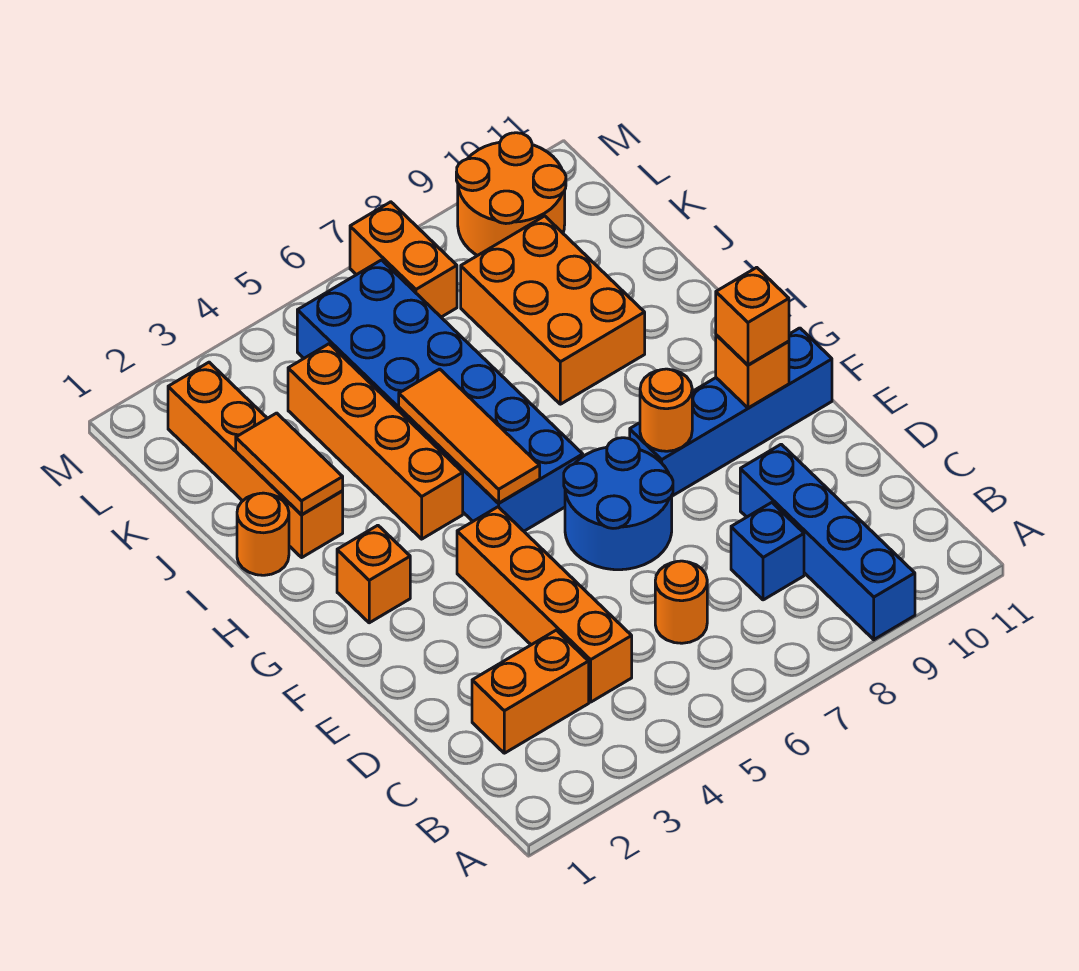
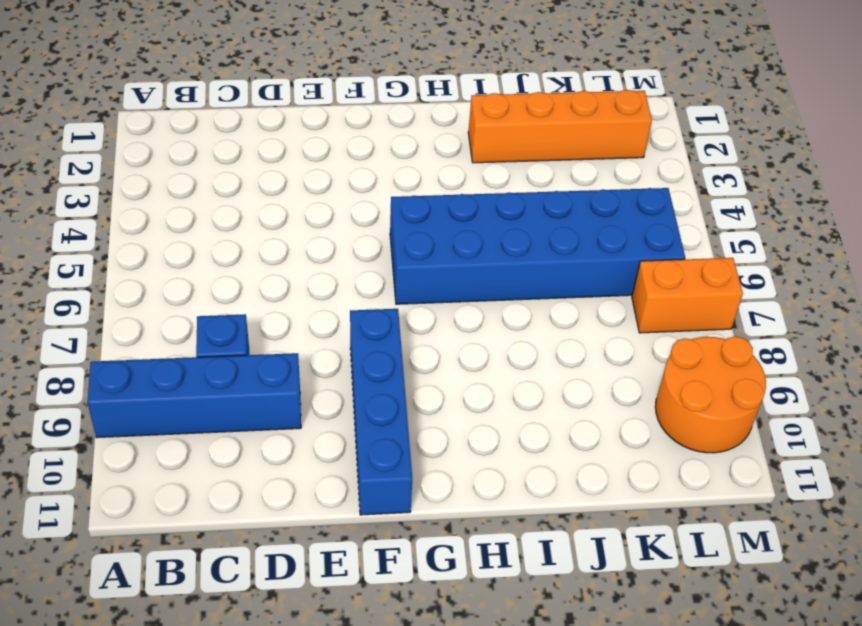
none -> orange 1x2 brick [472,630,589,753]
none -> orange 1x4 brick [457,507,632,702]
none -> orange 1x1 round brick [655,561,707,643]

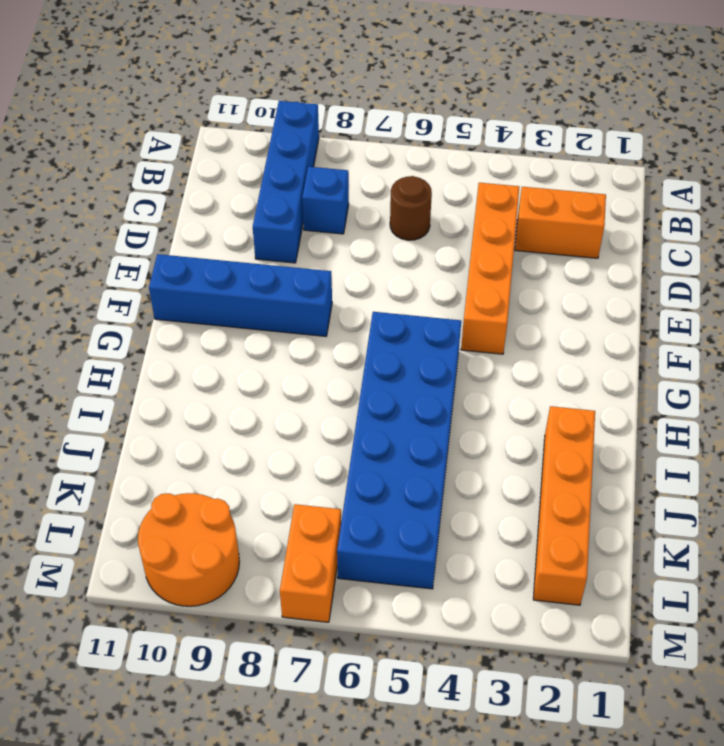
brown 1x1 round brick [390,176,432,240] -> orange 1x1 round brick [655,561,707,643]
none -> blue 2x2 round brick [564,438,673,570]
none -> orange 1x1 brick [337,525,410,623]
none -> orange 1x4 brick [288,344,463,539]

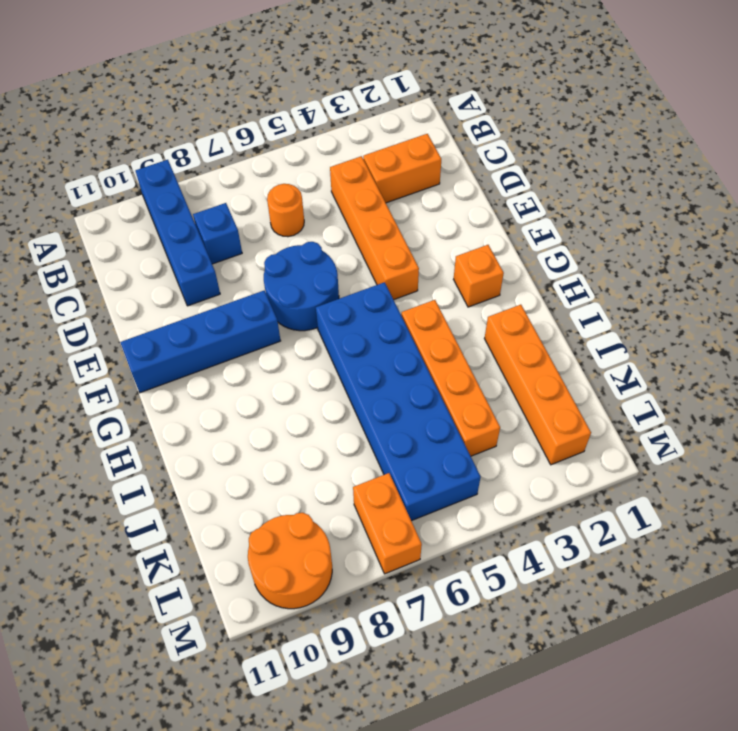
none -> orange 1x1 round brick [237,493,289,575]
none -> orange 2x3 brick [461,216,645,404]
none -> orange 1x1 round brick [640,369,692,451]

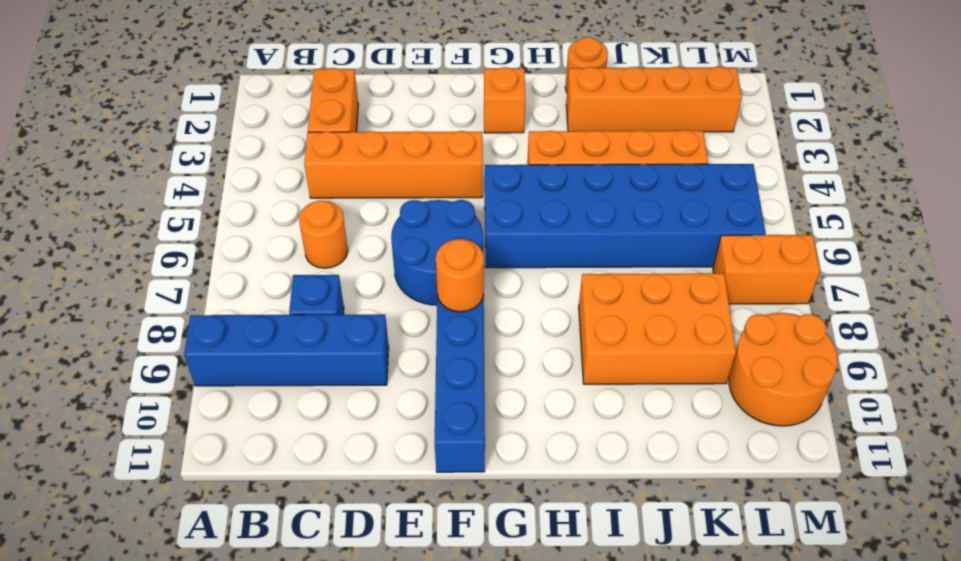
none -> orange 1x1 brick [716,335,789,408]
none -> orange 1x3 tile [399,369,540,503]
none -> orange 1x2 tile [236,413,343,514]

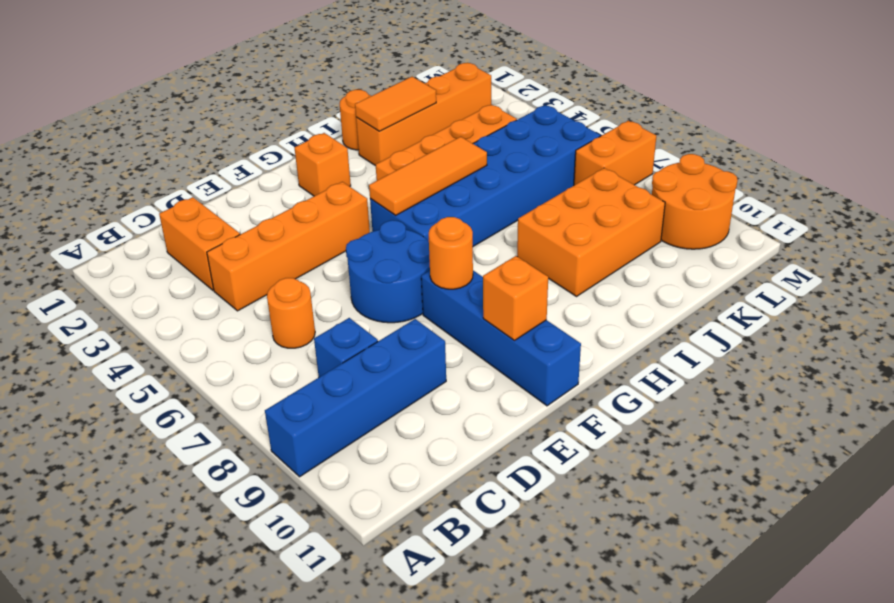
none -> orange 1x1 brick [716,267,789,365]

